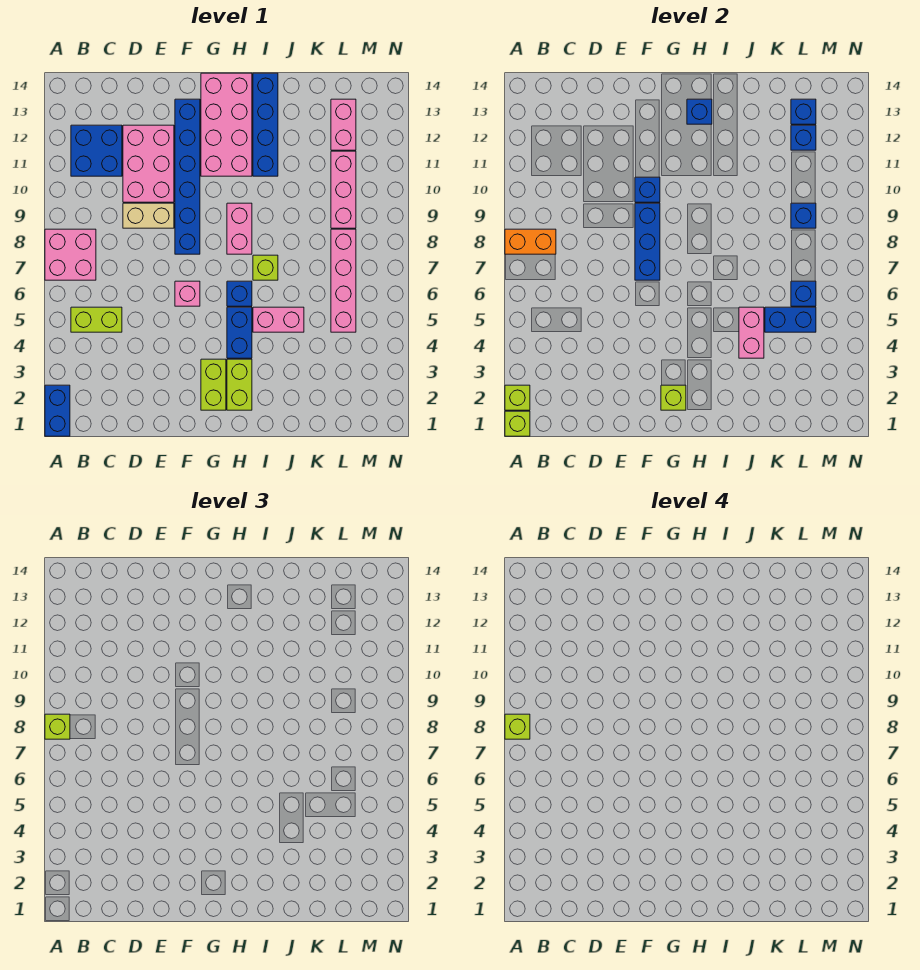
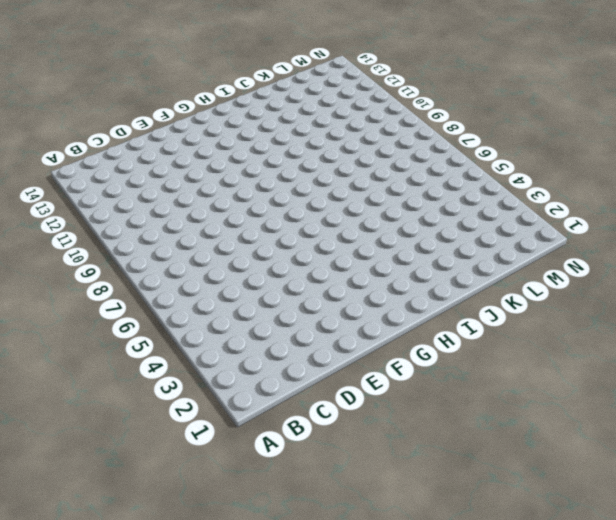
none -> blue 1x2 brick [45,385,70,436]
none -> pink 2x2 brick [45,229,96,280]
none -> lime 1x2 brick [71,307,122,332]
none -> blue 2x2 brick [71,125,122,176]

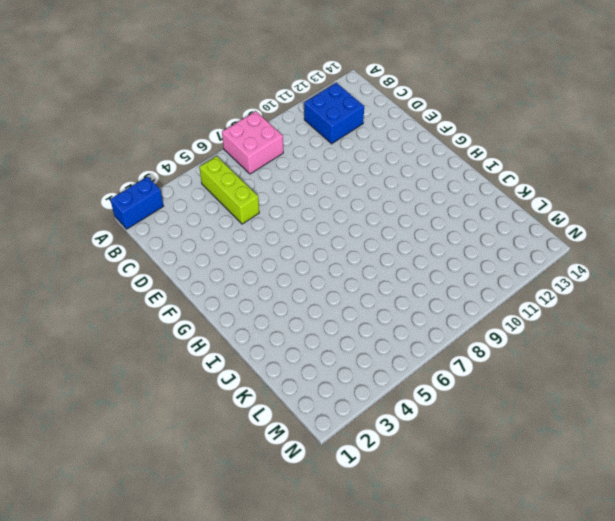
lime 1x3 brick [199,156,259,224] -> lime 1x2 brick [71,307,122,332]
none -> tan 1x2 brick [123,203,174,228]
none -> pink 2x3 brick [123,125,174,202]
none -> pink 1x1 brick [175,281,200,306]
none -> blue 1x6 brick [175,99,200,254]

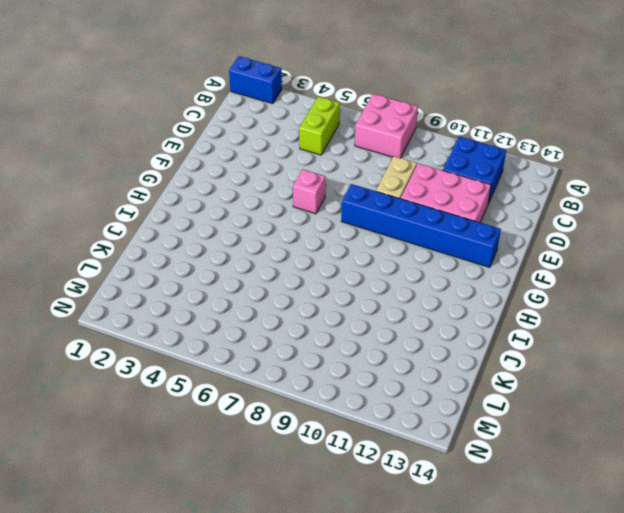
none -> lime 1x2 brick [201,359,226,410]
none -> pink 2x4 brick [201,73,252,176]
none -> lime 1x2 brick [227,359,252,410]
none -> blue 1x2 brick [227,307,252,358]

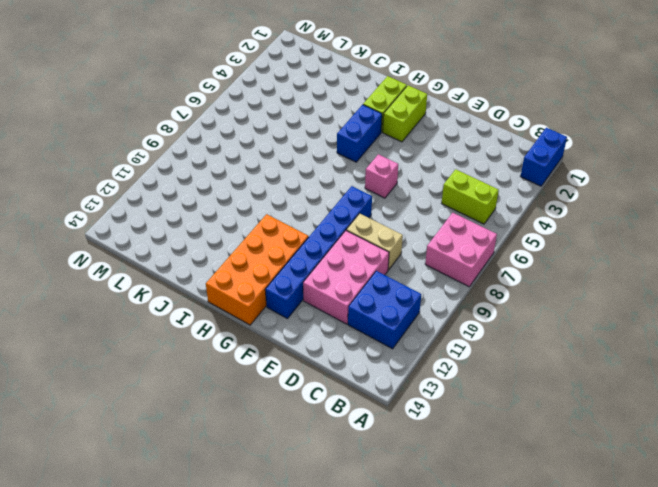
orange 2x4 brick [206,214,308,325] -> pink 2x4 brick [201,73,252,176]
none -> blue 1x1 brick [227,281,252,306]
none -> pink 1x2 brick [227,203,252,254]
none -> pink 1x2 brick [253,307,304,332]
none -> lime 1x1 brick [253,255,278,280]

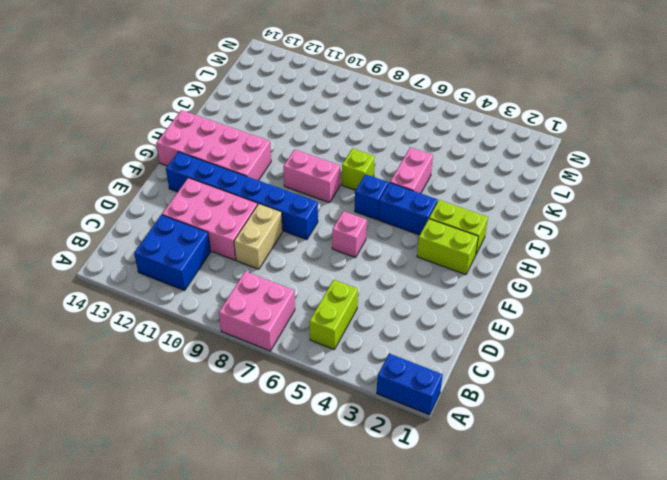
none -> blue 1x4 brick [253,73,278,176]
none -> pink 1x4 brick [331,229,356,332]
none -> pink 1x3 brick [331,151,356,228]
none -> pink 1x2 brick [331,99,356,150]

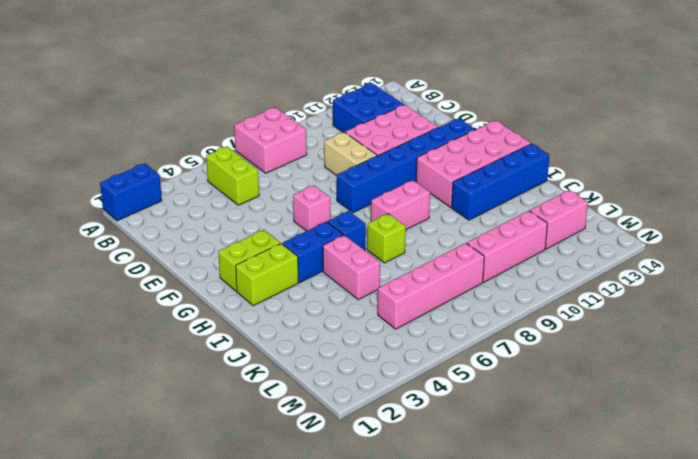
none -> lime 1x1 brick [505,411,530,436]
none -> lime 1x1 brick [505,385,530,410]
none -> orange 1x2 brick [505,229,556,254]
none -> blue 1x3 brick [635,203,660,280]

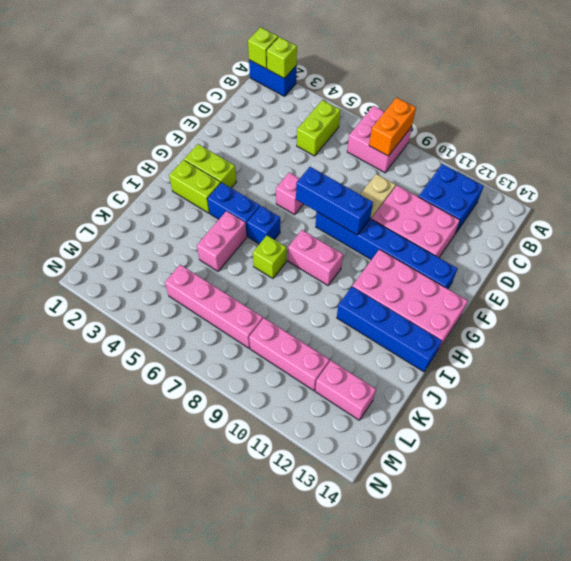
none -> blue 1x1 brick [635,177,660,202]
none -> lime 1x1 brick [661,385,686,410]
none -> blue 1x1 brick [687,99,712,124]
none -> pink 1x2 brick [739,307,764,358]

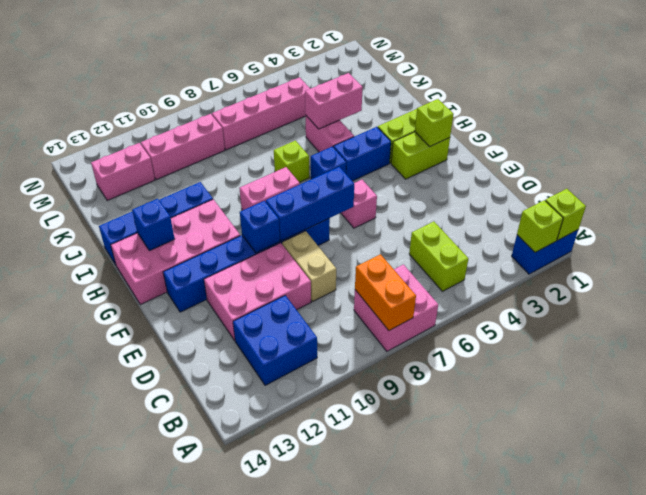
none -> blue 1x2 brick [765,307,816,332]
none -> blue 1x1 brick [791,281,816,306]
none -> blue 1x1 brick [791,203,816,228]
none -> blue 1x1 brick [791,125,816,150]

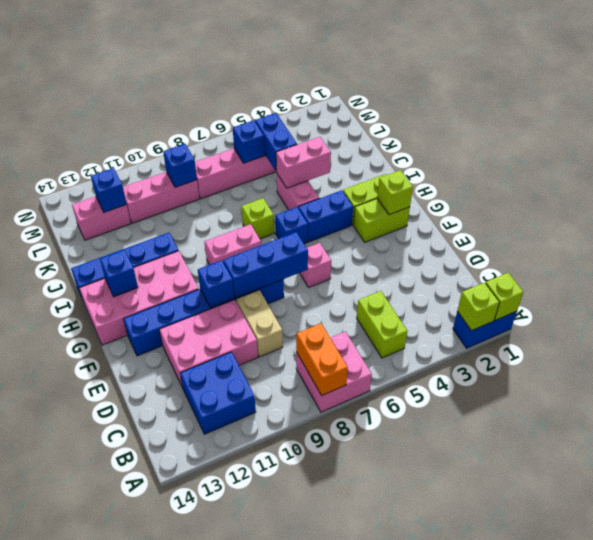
none -> blue 1x1 brick [791,99,816,124]
none -> lime 1x1 brick [45,714,70,739]
none -> lime 1x1 brick [505,714,530,739]

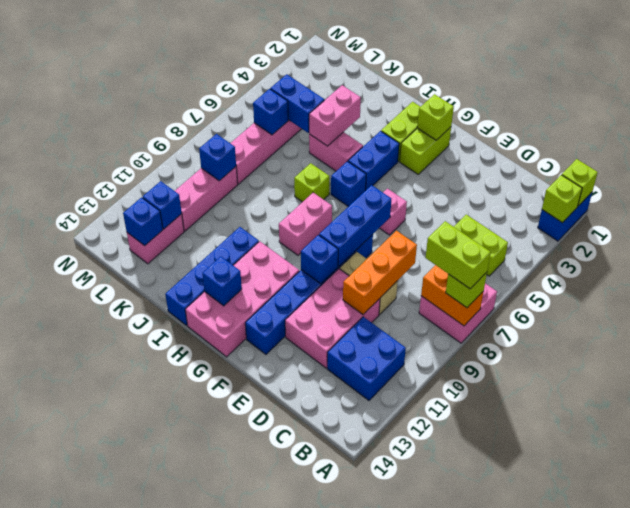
lime 1x2 brick [426,221,491,289] -> lime 1x1 brick [505,714,530,739]
orange 1x3 brick [343,231,417,314] -> none

